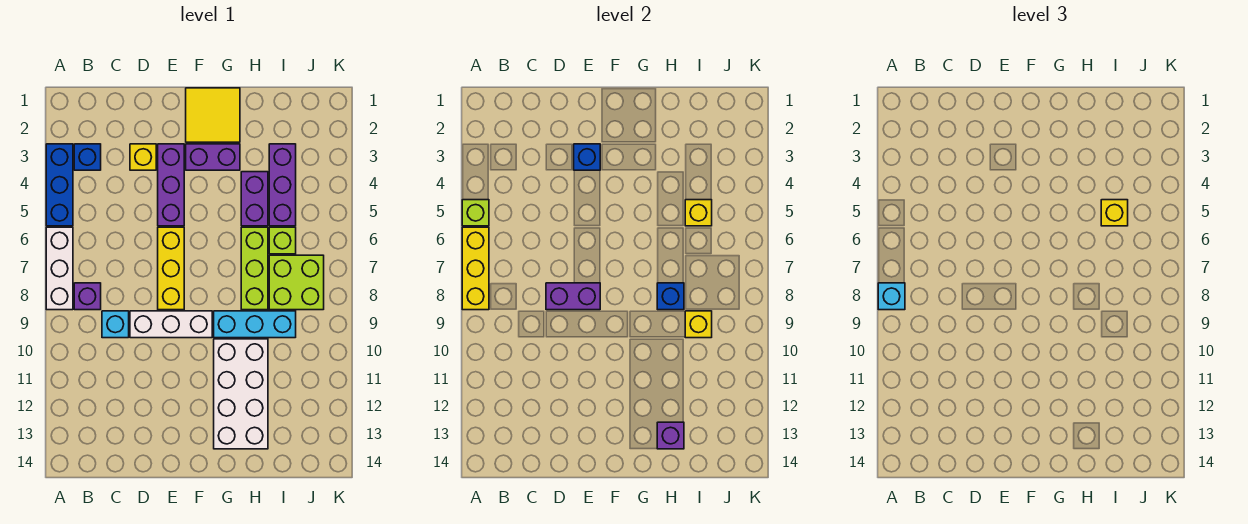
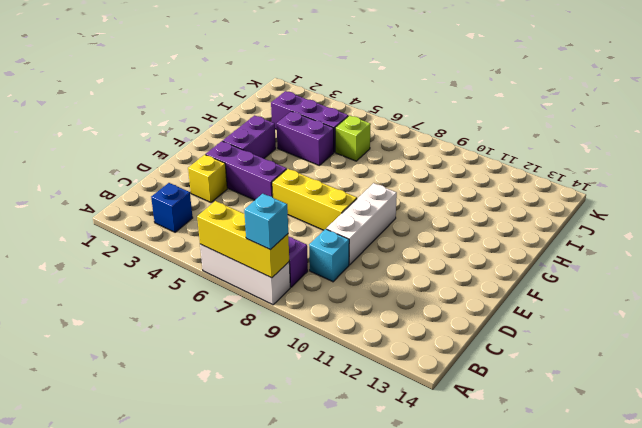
none -> blue 1x3 brick [46,144,73,226]
none -> yellow 2x2 tile [186,88,240,142]
none -> cyan 1x3 brick [214,311,296,338]

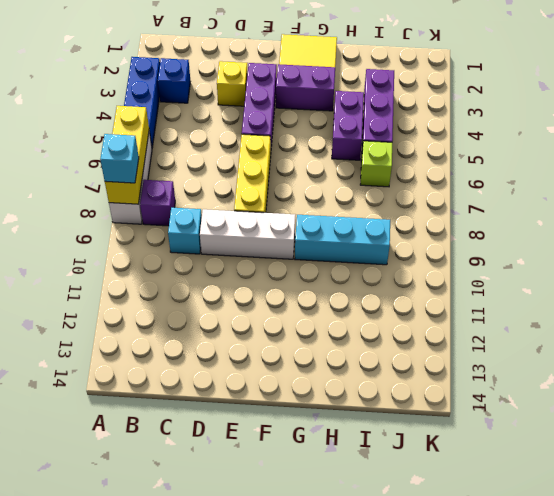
none -> white 2x4 brick [214,339,268,449]
none -> lime 1x3 brick [241,227,268,310]
none -> lime 2x2 brick [269,255,324,310]

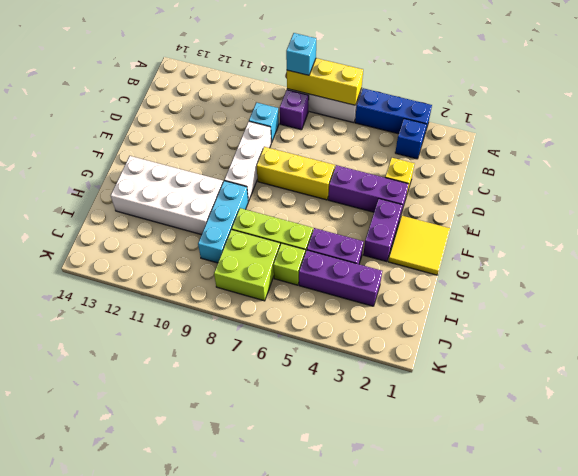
none -> lime 1x1 brick [462,200,489,226]
none -> purple 1x2 brick [546,283,600,310]
none -> blue 1x1 brick [574,144,600,170]

